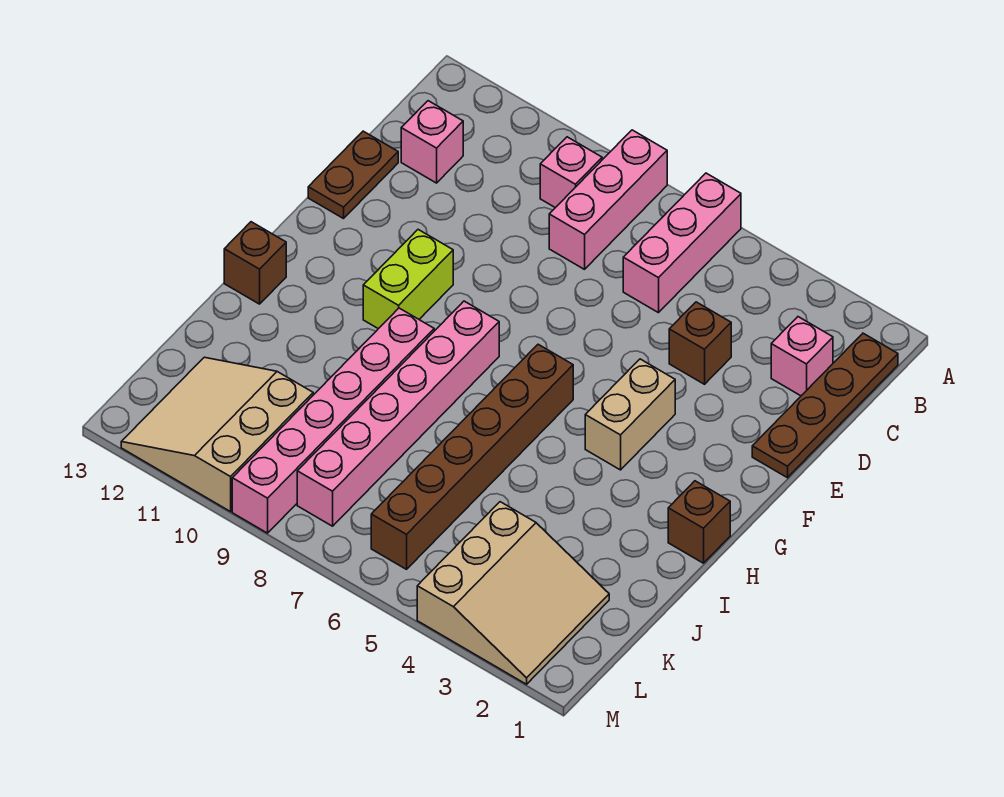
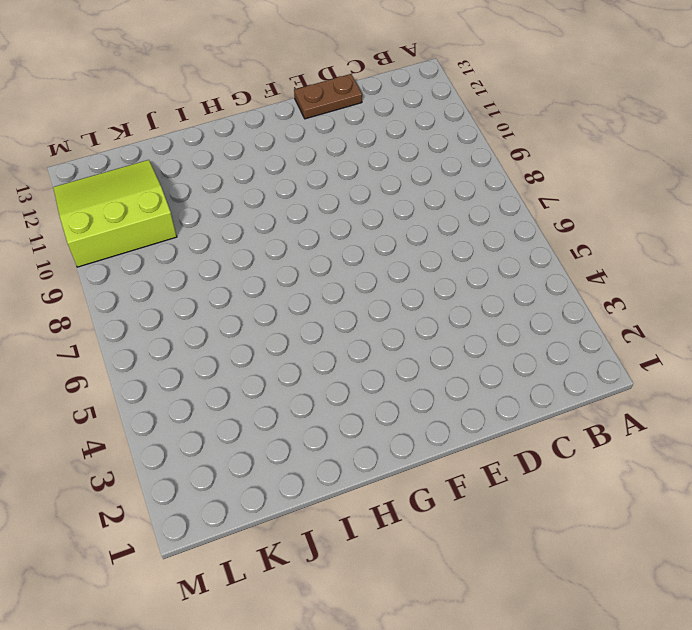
lime 3x3 slope [53,160,177,267] -> tan 3x3 slope [121,357,313,512]
none -> pink 1x3 brick [623,173,741,313]
none -> pink 1x3 brick [549,130,667,269]
none -> brown 1x4 plate [752,333,898,478]

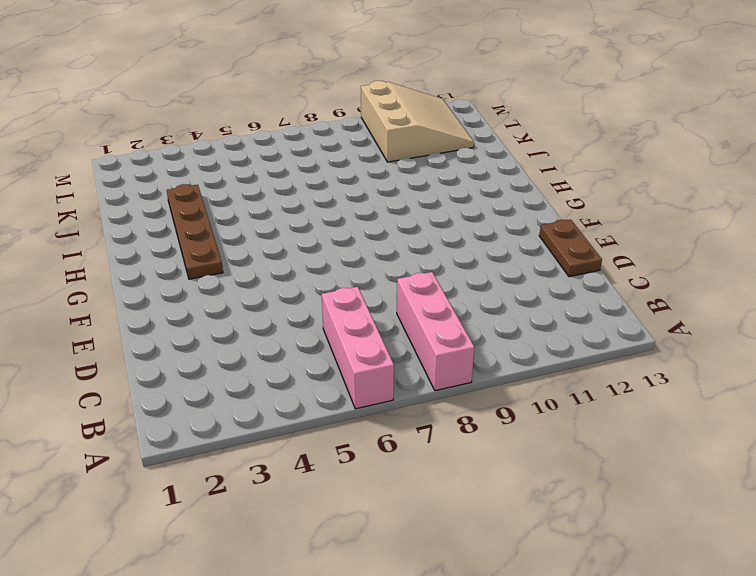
brown 1x4 plate [167,184,223,279] -> brown 1x4 plate moved to [752,333,898,478]
none -> pink 1x1 brick [540,137,602,208]
none -> pink 1x1 brick [771,317,833,396]
none -> pink 1x1 brick [401,101,463,183]

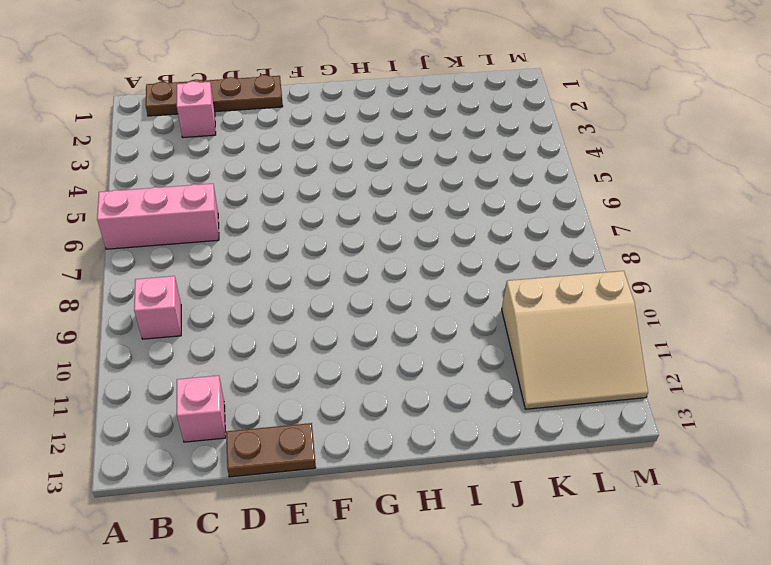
none -> pink 1x3 brick [549,130,667,269]
none -> brown 1x1 brick [669,302,731,384]
none -> tan 1x2 brick [585,359,675,470]

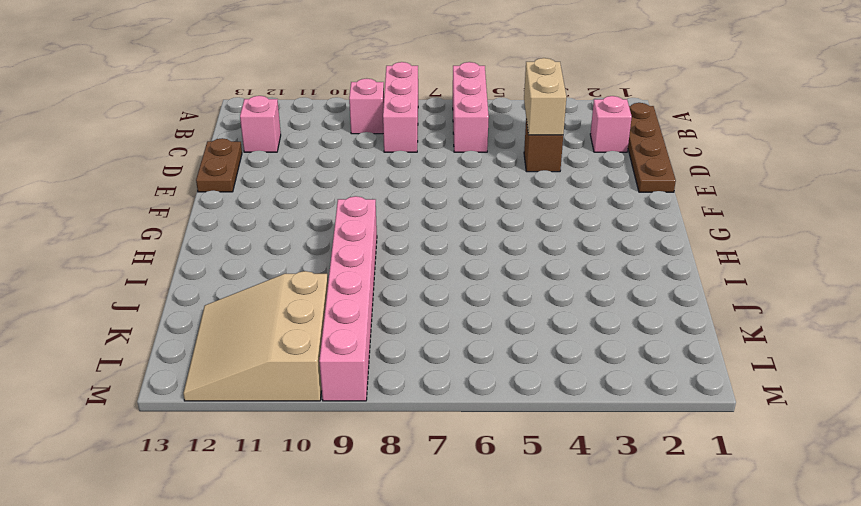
tan 1x2 brick [524,58,566,135] -> tan 1x2 brick moved to [585,359,675,470]
none -> lime 1x2 brick [363,230,453,329]
none -> brown 1x6 brick [371,344,573,569]
none -> pink 1x6 brick [297,301,499,526]

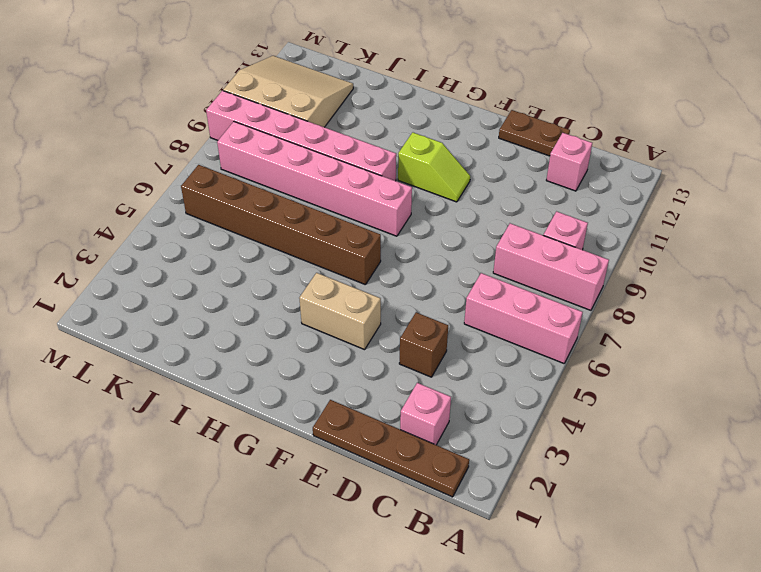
lime 1x2 slope [398,132,470,202] -> lime 1x2 brick [363,230,453,329]
none -> brown 1x1 brick [668,481,730,563]
none -> brown 1x1 brick [224,222,286,304]
none -> tan 3x3 slope [417,502,609,684]

